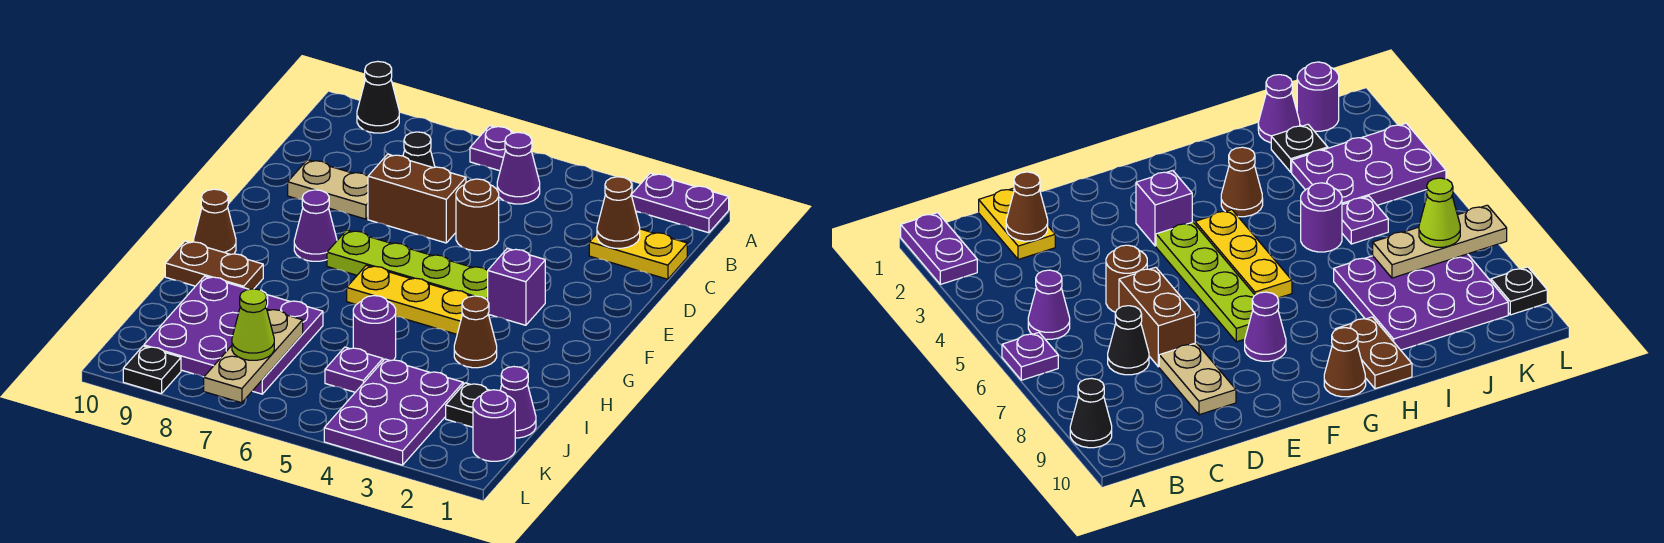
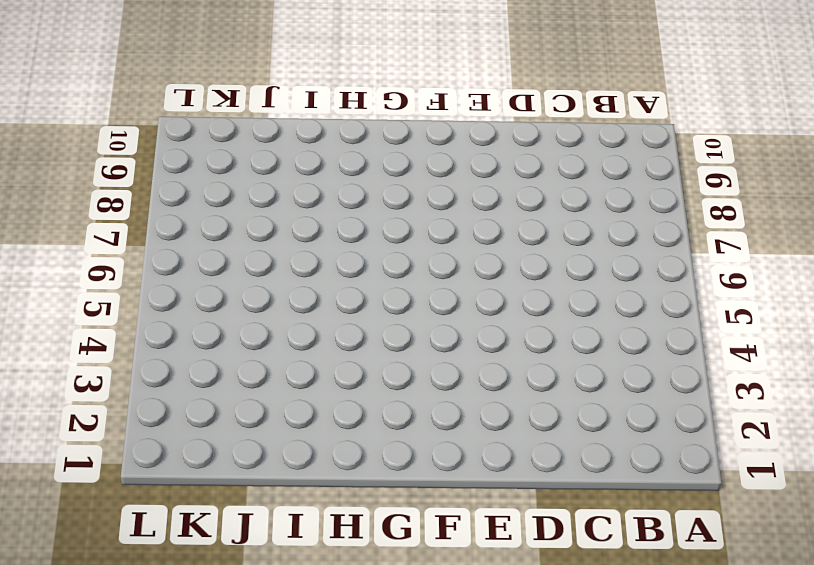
none -> purple 1x2 plate [631,173,729,233]
none -> purple 1x1 plate [470,126,513,171]
none -> black 1x1 cone [357,61,399,133]

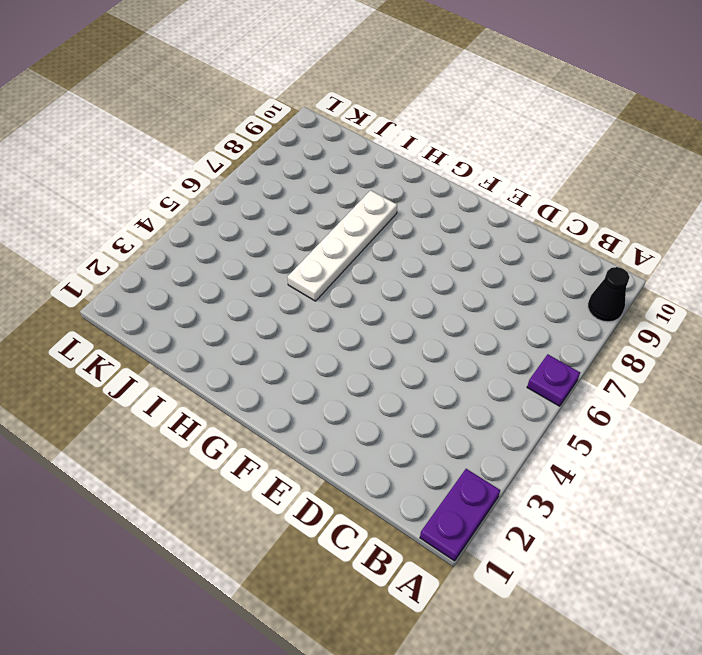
white 1x4 plate [288,190,397,301] -> none
none -> purple 1x1 cone [497,132,540,204]
none -> yellow 1x2 plate [589,229,687,279]
none -> black 1x1 cone [403,132,435,168]

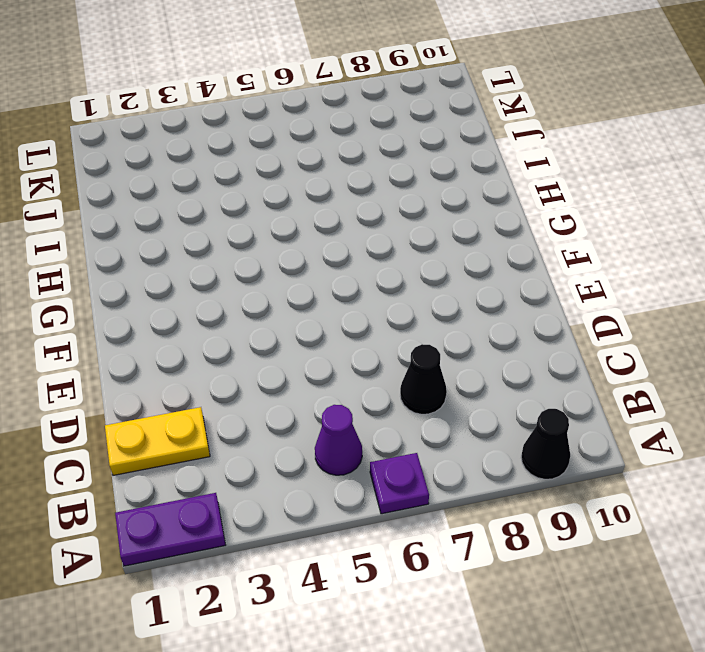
none -> brown 1x1 round brick [456,179,499,251]
none -> brown 1x2 brick [368,154,466,243]
none -> tan 1x2 plate [288,160,368,219]

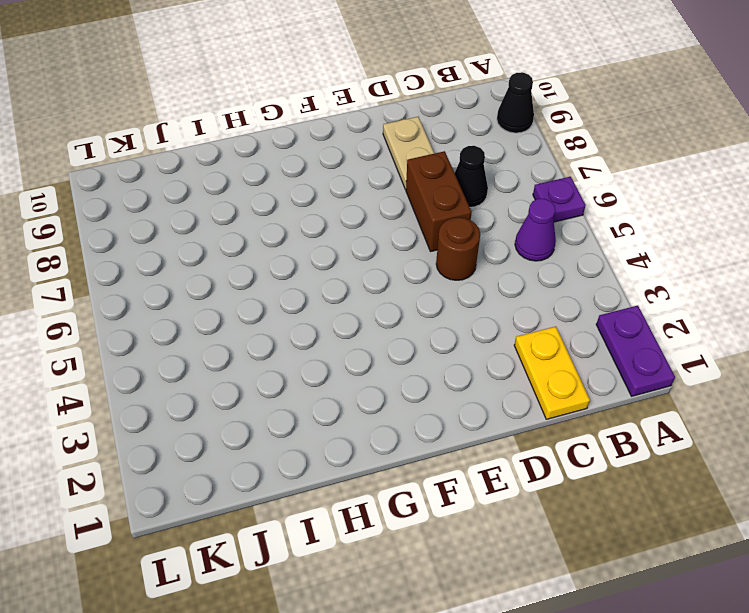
none -> purple 1x1 brick [488,248,545,325]
none -> lime 1x4 plate [327,230,488,301]
none -> purple 1x1 cone [294,190,337,261]

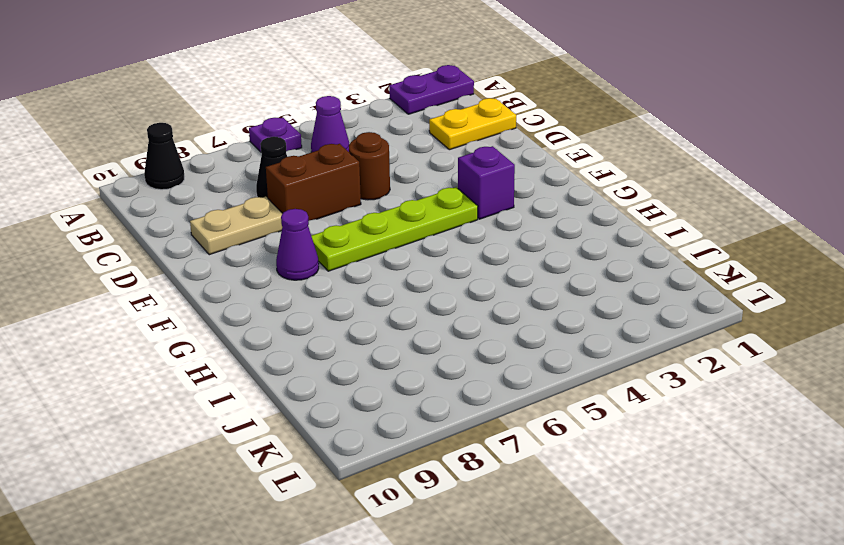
none -> yellow 1x3 plate [347,265,471,334]
none -> brown 1x1 cone [194,189,236,254]
none -> brown 1x1 cone [454,296,497,368]

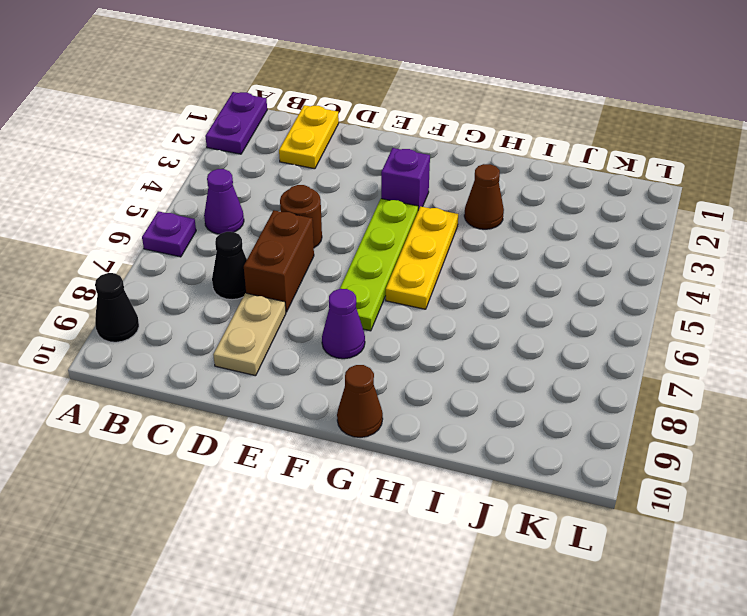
none -> brown 1x2 plate [165,241,263,289]
none -> purple 1x1 round brick [353,295,396,361]
none -> purple 3x3 plate [144,276,323,394]

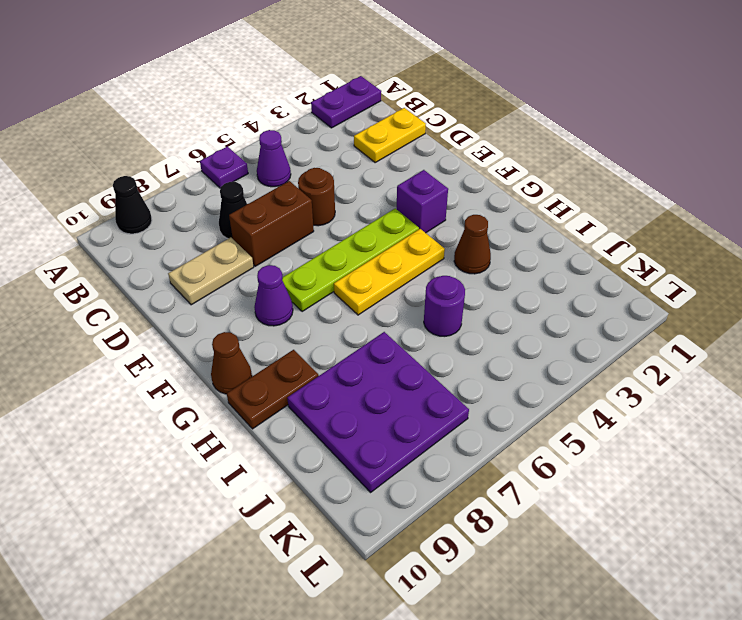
none -> purple 1x1 cone [500,367,536,438]
none -> black 1x1 plate [446,383,489,427]
none -> purple 2x3 plate [324,359,463,465]

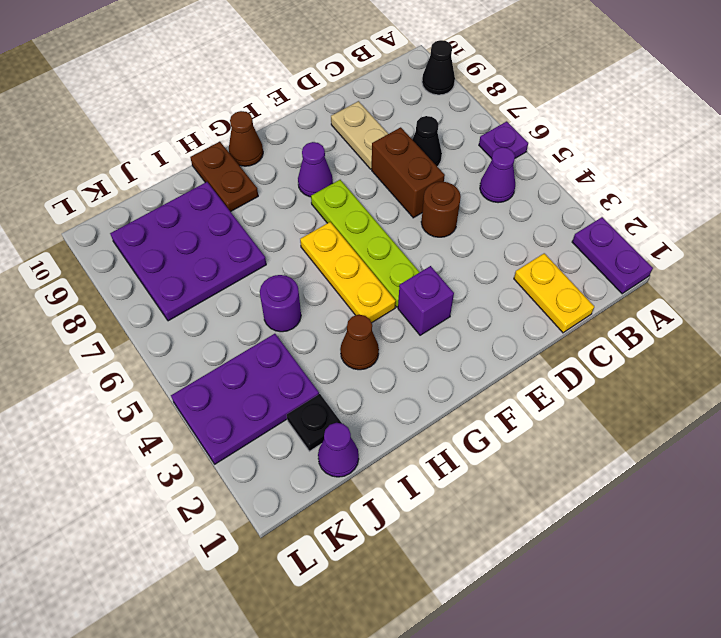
none -> purple 1x1 plate [325,347,383,392]
none -> purple 1x1 round brick [473,390,515,461]
none -> black 1x1 plate [123,346,181,394]

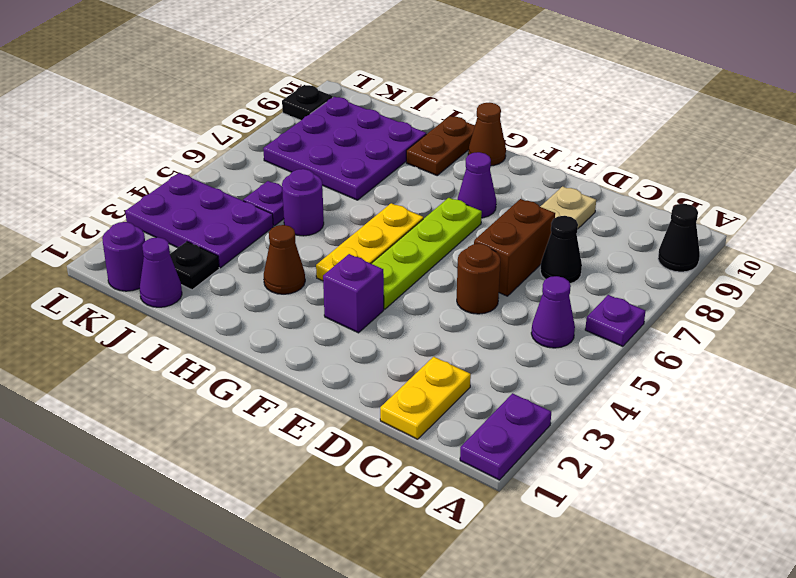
none -> brown 1x1 cone [597,177,640,248]
none -> tan 1x3 plate [204,309,303,403]
none -> lime 1x1 cone [232,289,274,360]

